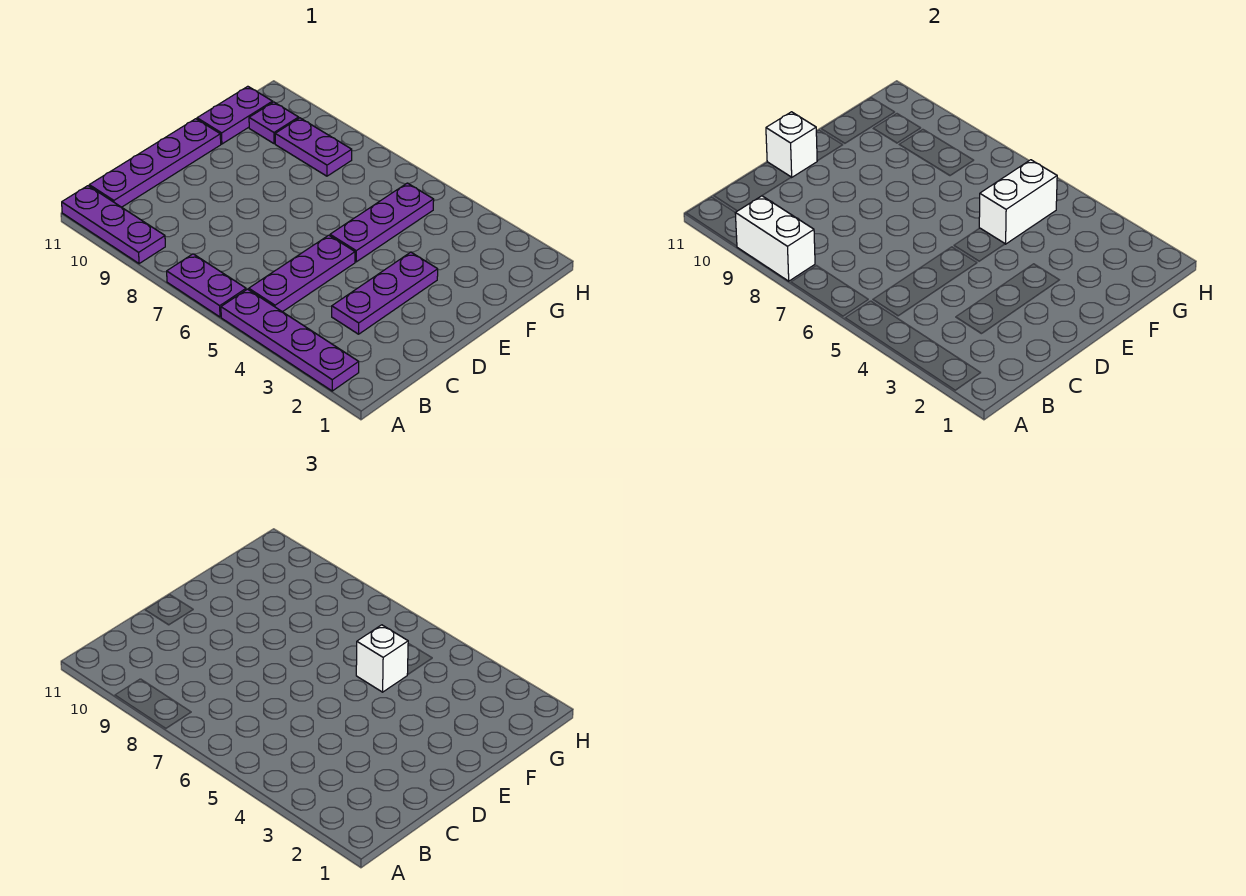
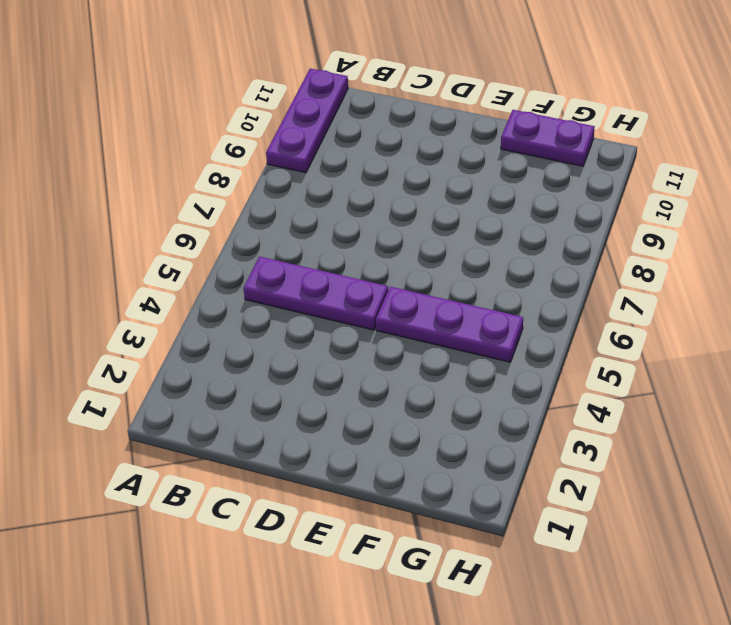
none -> purple 1x4 plate [221,289,359,391]
none -> purple 1x2 plate [167,254,246,317]
none -> purple 1x4 plate [89,119,221,207]

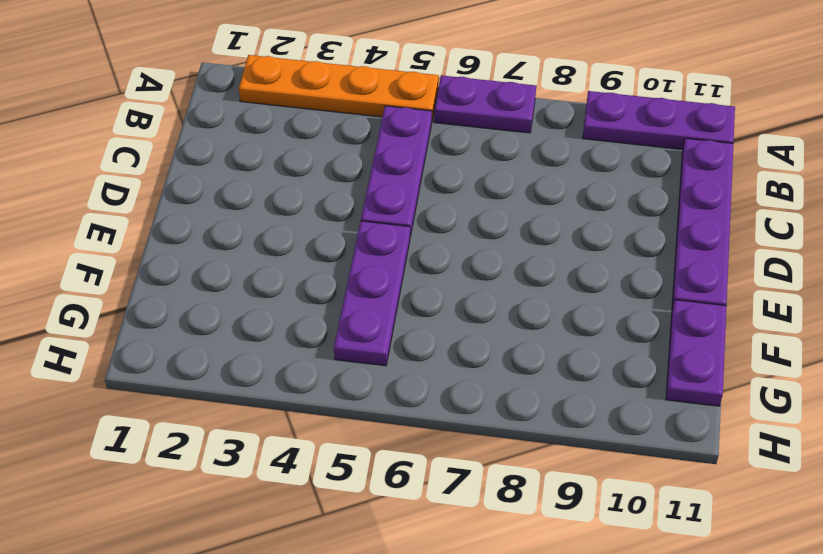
orange 1x4 plate [239,55,439,120] -> purple 1x4 plate [221,289,359,391]
none -> purple 1x3 plate [332,252,438,334]
none -> purple 1x2 plate [275,118,352,176]
none -> purple 1x1 plate [249,102,299,144]

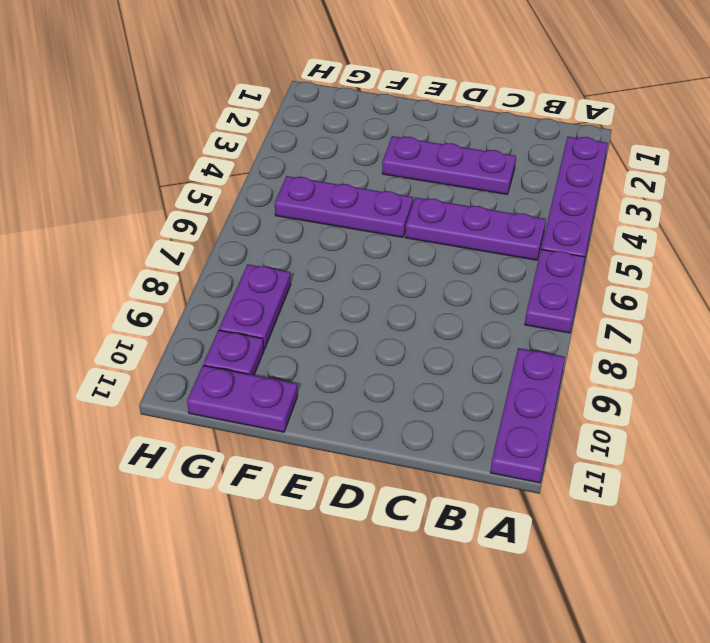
none -> purple 1x4 plate [89,119,221,207]
none -> white 1x2 brick [735,196,815,281]
none -> white 1x1 brick [766,112,817,177]

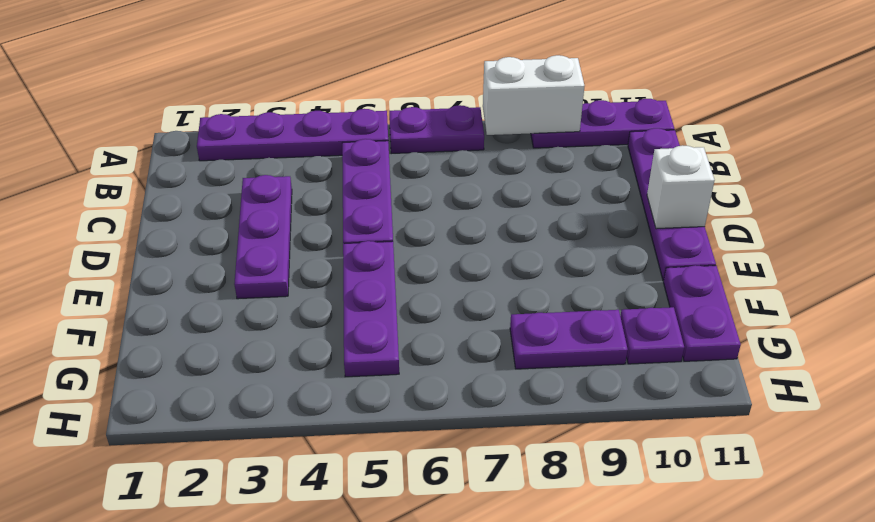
none -> white 1x2 brick [979,160,1057,244]
none -> white 1x1 brick [356,625,408,692]

